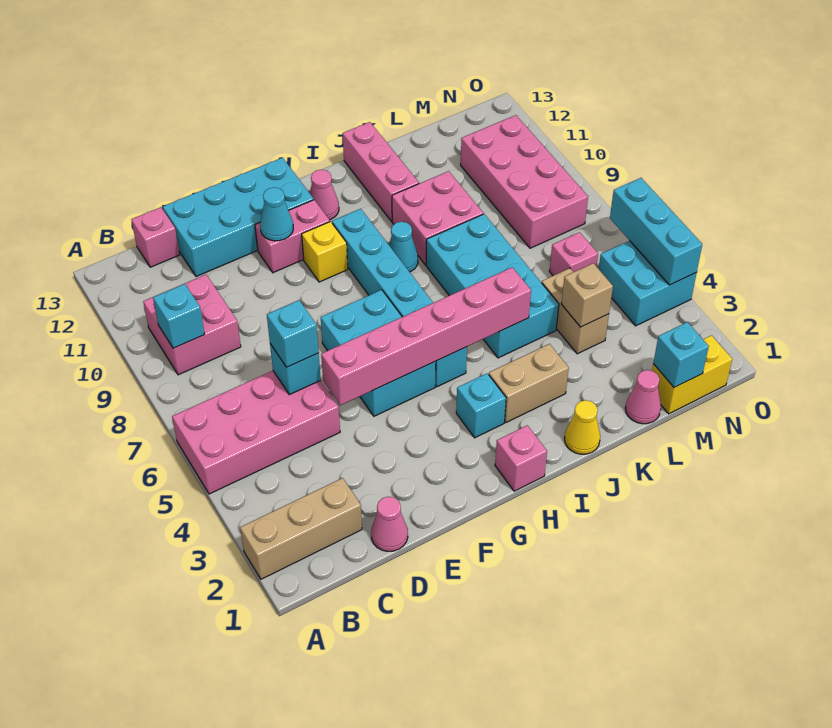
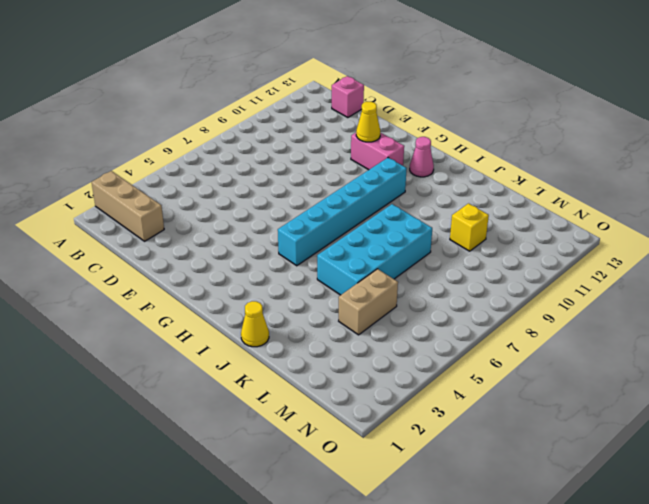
yellow 1x1 cone [356,102,380,142] -> cyan 1x1 cone [260,187,293,241]
yellow 1x1 brick [450,203,489,251] -> yellow 1x1 brick moved to [302,222,348,282]
none -> pink 2x4 brick [172,371,340,494]
none -> pink 2x2 brick [143,275,241,375]
none -> pink 1x1 cone [371,497,408,551]
none -> cyan 2x4 brick [163,158,314,277]

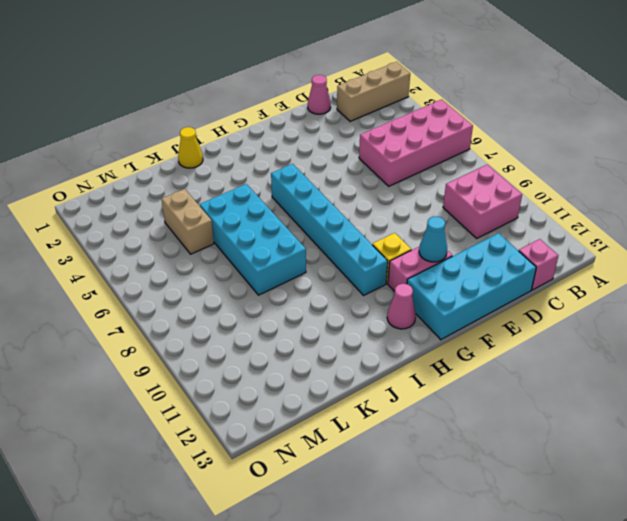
none -> cyan 2x3 brick [321,290,436,416]
none -> pink 1x1 brick [495,425,547,491]
none -> cyan 1x1 brick [456,373,506,438]
none -> tan 1x2 brick [489,344,569,422]

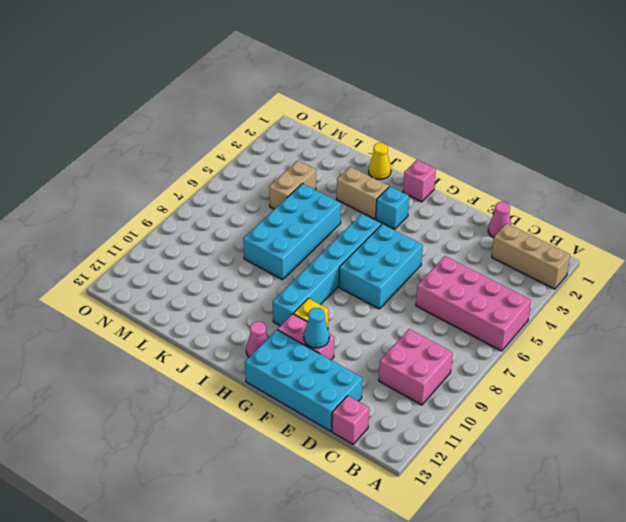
none -> cyan 1x1 cone [389,222,418,272]
none -> pink 2x2 brick [392,171,483,265]
none -> pink 1x3 brick [343,122,419,221]
none -> pink 1x1 cone [625,370,661,424]

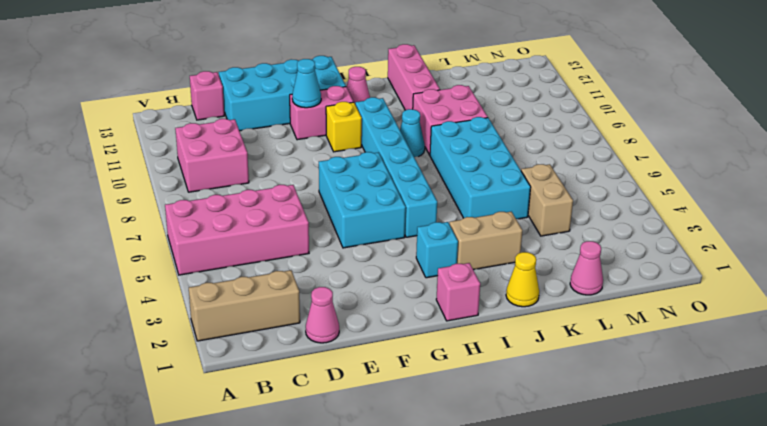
none -> yellow 1x2 brick [652,335,732,414]
none -> pink 1x1 brick [550,232,598,276]
none -> pink 2x4 brick [461,115,588,248]
none -> cyan 2x2 brick [599,241,697,326]

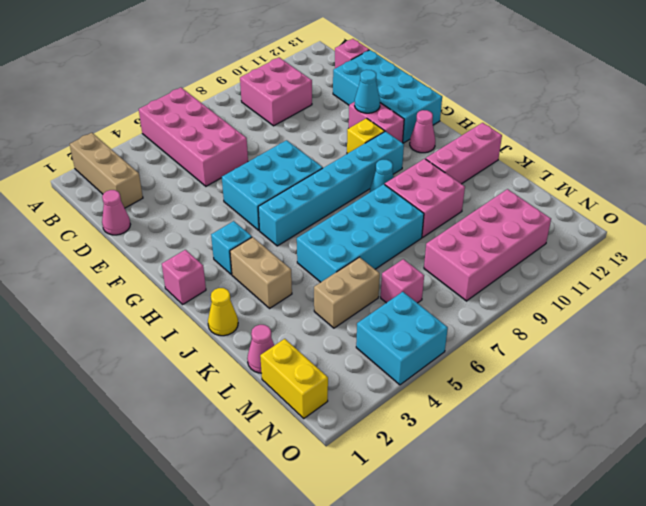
none -> cyan 1x1 brick [153,284,205,348]
none -> cyan 1x1 brick [270,344,321,395]
none -> pink 1x6 brick [321,267,531,405]
none -> tan 1x1 brick [561,263,613,327]

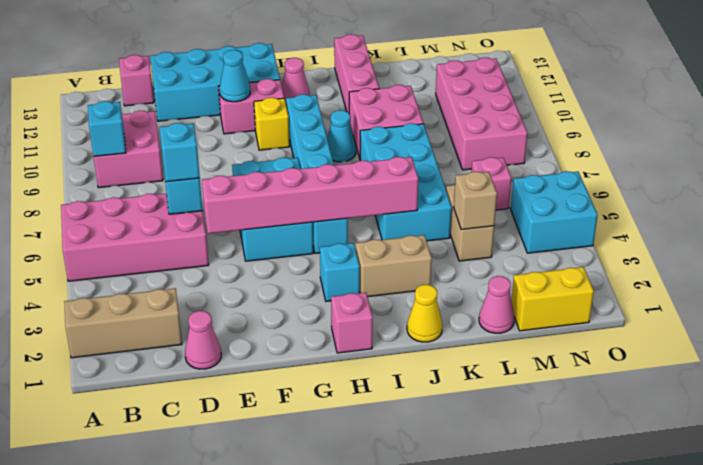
none -> cyan 1x1 brick [653,322,709,388]
none -> cyan 1x3 brick [610,178,702,285]

